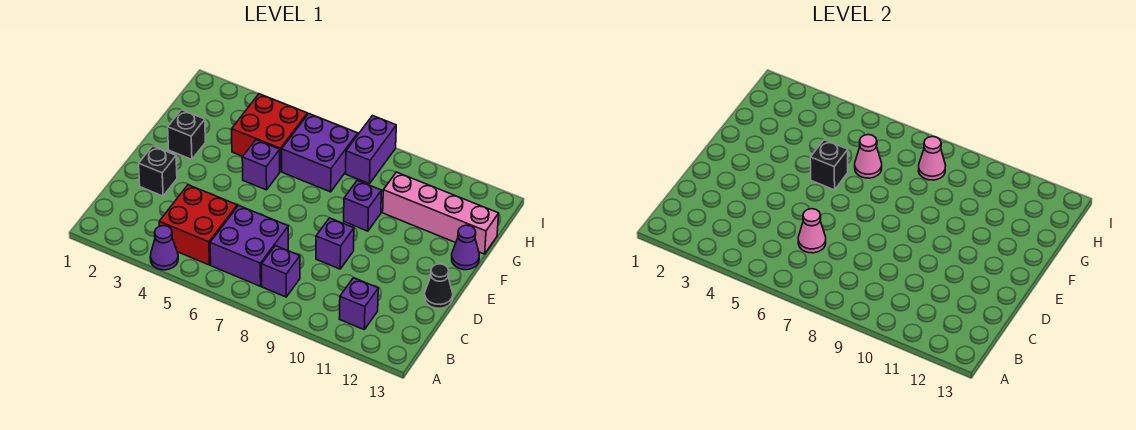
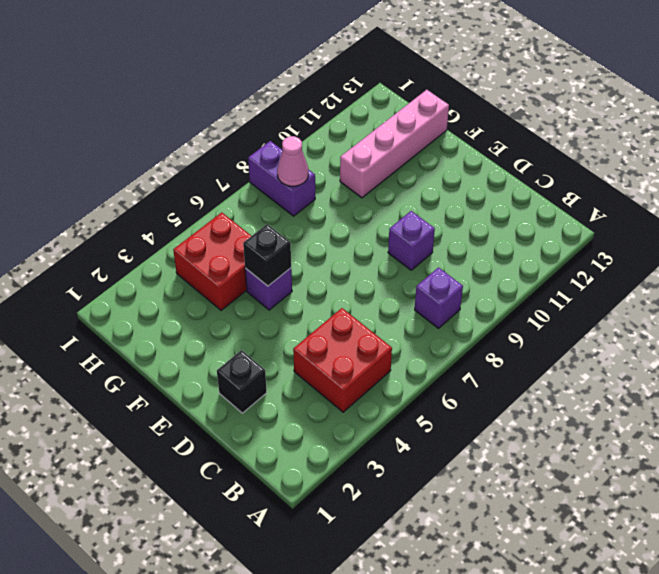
none -> purple 1x1 cone [150,226,178,270]
none -> purple 2x2 brick [210,206,288,286]
none -> purple 1x1 brick [340,278,378,330]

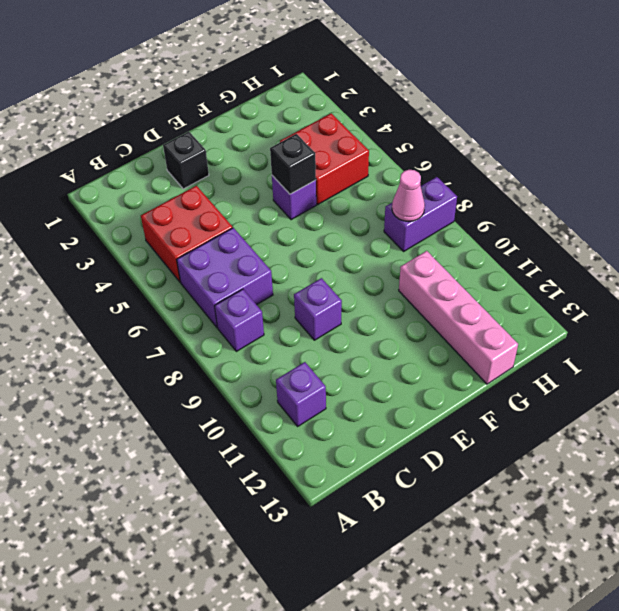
none -> purple 1x1 cone [150,226,178,270]
none -> black 1x1 cone [425,264,453,308]
none -> black 1x1 brick [168,110,205,160]

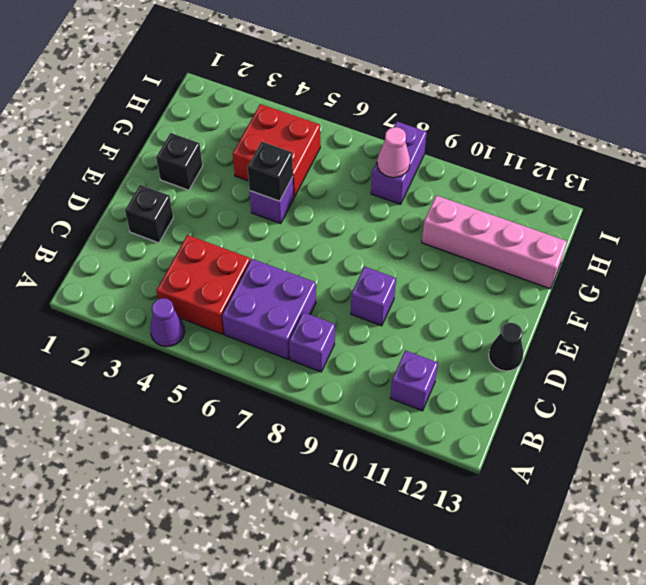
none -> purple 1x1 brick [344,181,382,231]
none -> purple 1x1 cone [452,225,479,270]
none -> purple 2x2 brick [282,114,358,192]

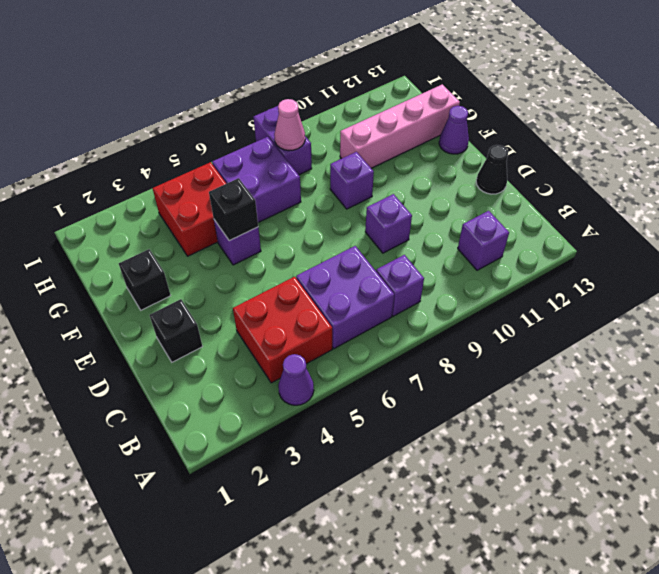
none -> pink 1x1 cone [798,209,826,253]
none -> pink 1x1 cone [855,135,882,178]

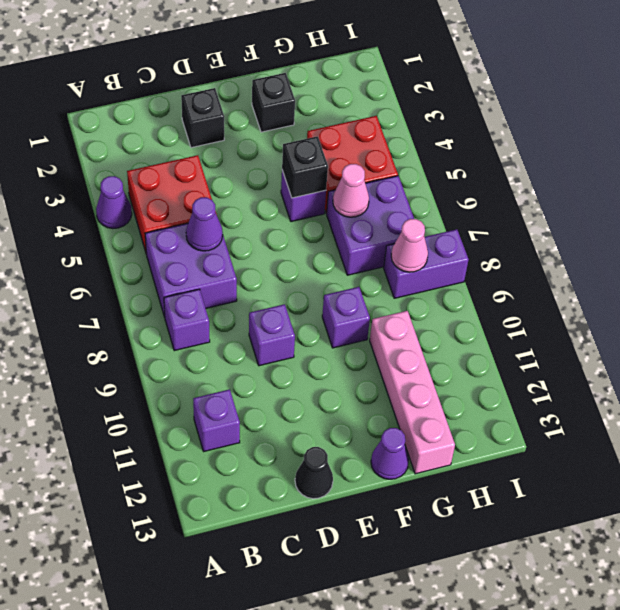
purple 1x1 cone [186,197,223,251] -> pink 1x1 cone [798,209,826,253]

